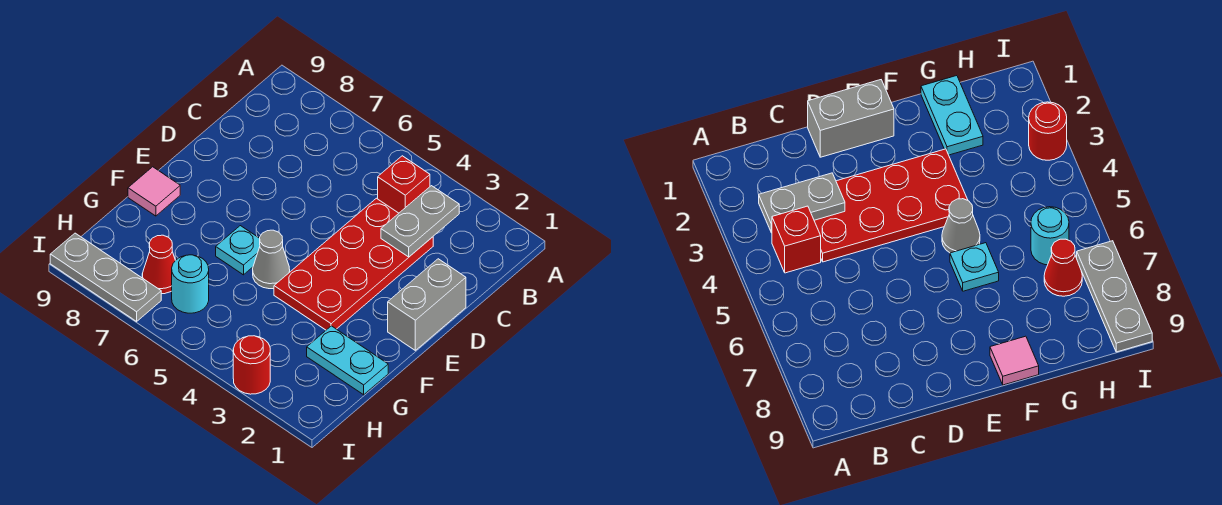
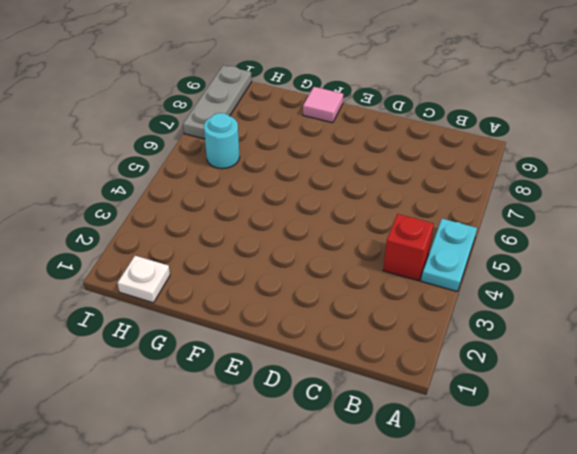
cyan 1x2 plate [421,219,477,292] -> cyan 1x2 plate moved to [307,326,388,395]
white 1x1 plate [118,256,170,303] -> none
none -> red 2x4 plate [274,198,433,330]
none -> grey 1x2 brick [388,259,466,350]
none -> grey 1x1 cone [253,230,290,289]

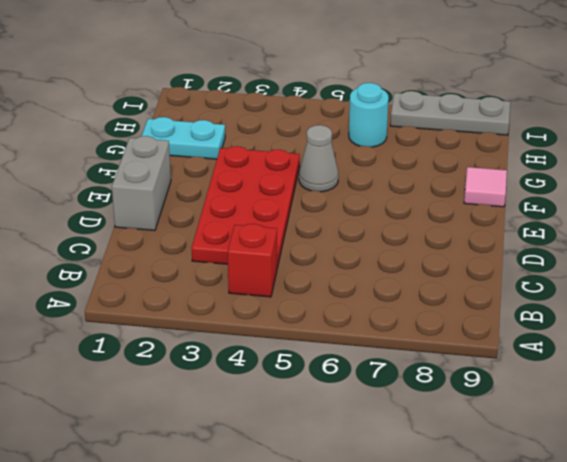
none -> cyan 1x1 plate [216,226,260,275]
none -> red 1x1 cone [142,235,175,294]
none -> red 1x1 round brick [233,336,270,394]

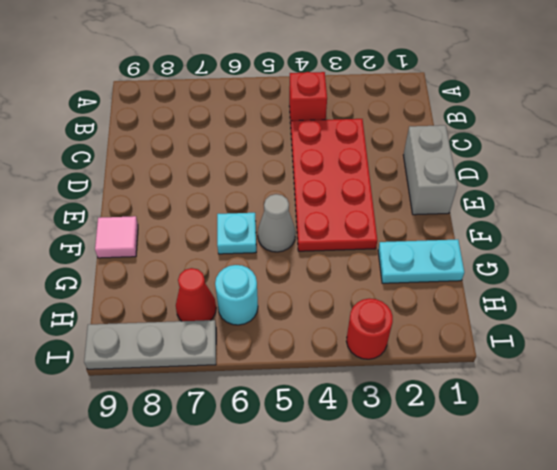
none -> grey 1x2 plate [381,186,459,257]

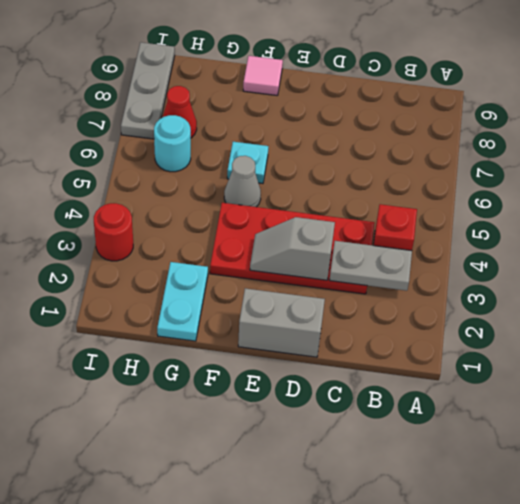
grey 1x2 slope [250,217,335,280] -> none

